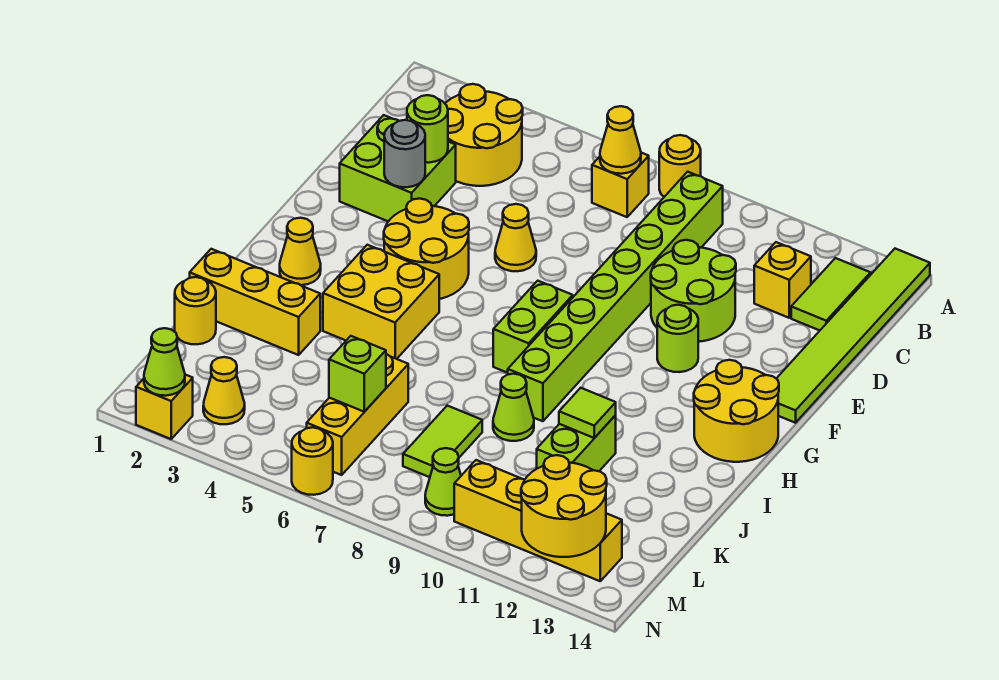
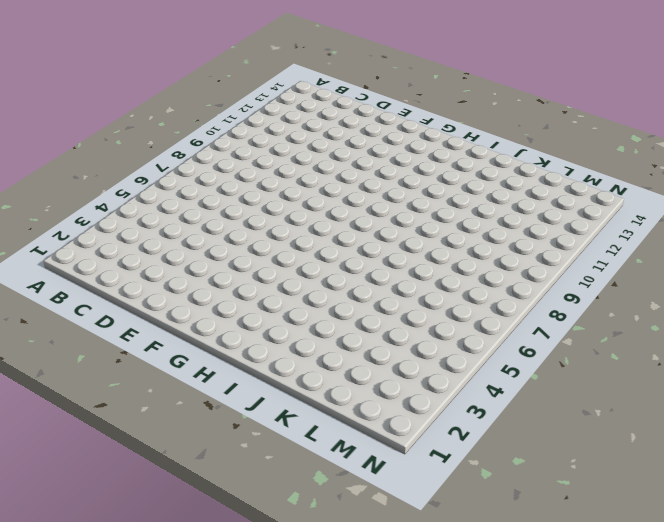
none -> yellow 1x1 round brick [659,135,701,197]
none -> lime 1x6 tile [776,249,930,423]
none -> yellow 2x2 round brick [445,84,523,186]
none -> yellow 1x1 brick [592,153,649,217]

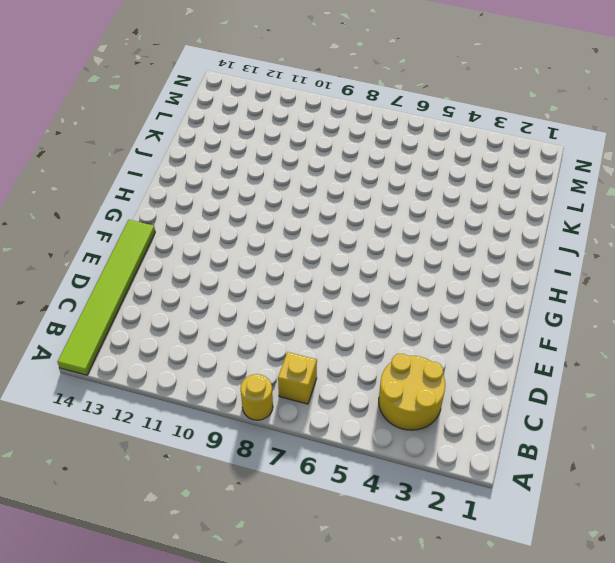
none -> lime 1x8 brick [508,172,723,421]
none -> lime 1x2 tile [791,258,871,330]
none -> yellow 1x1 brick [754,242,811,318]
none -> lime 2x2 brick [340,115,456,222]

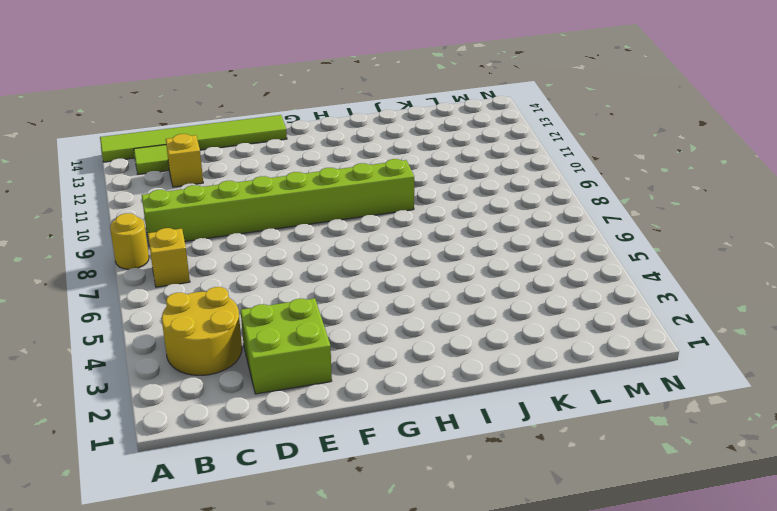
none -> lime 2x2 round brick [651,240,736,342]
none -> yellow 1x1 cone [495,204,536,271]
none -> yellow 2x2 round brick [384,199,469,299]
none -> lime 1x1 round brick [657,305,698,372]

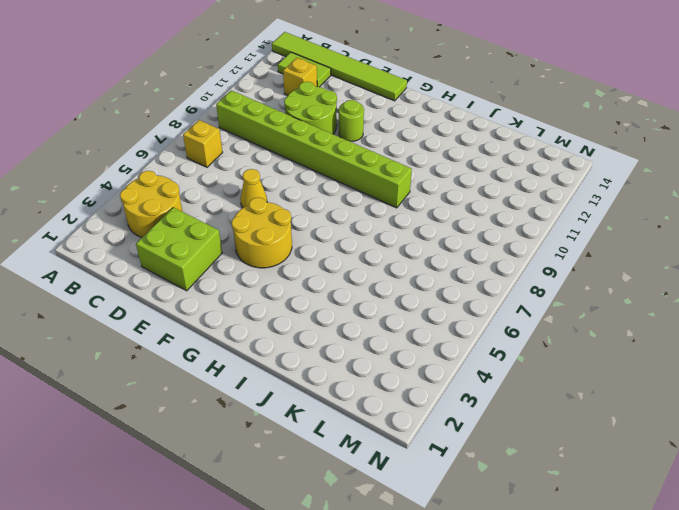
none -> yellow 1x1 round brick [659,135,701,197]
none -> lime 1x2 brick [493,281,573,373]
none -> yellow 2x2 round brick [694,360,779,462]
none -> yellow 1x1 cone [280,218,321,285]

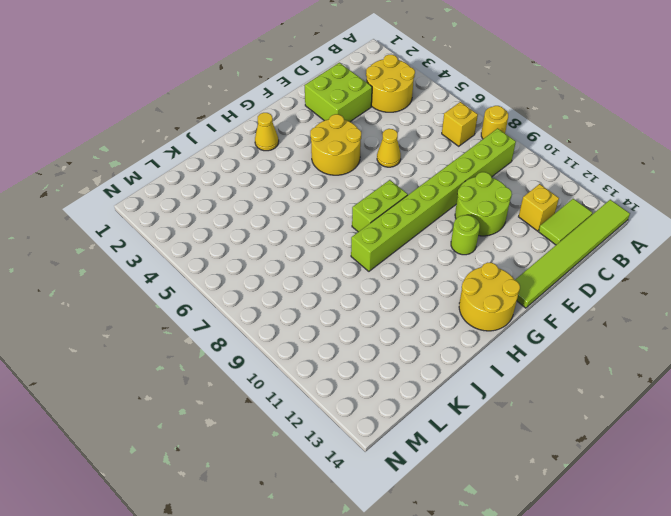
none -> yellow 2x2 brick [323,245,439,359]
none -> yellow 1x3 brick [190,249,320,355]
none -> lime 1x1 cone [493,374,534,441]
none -> lime 1x2 brick [537,415,616,471]

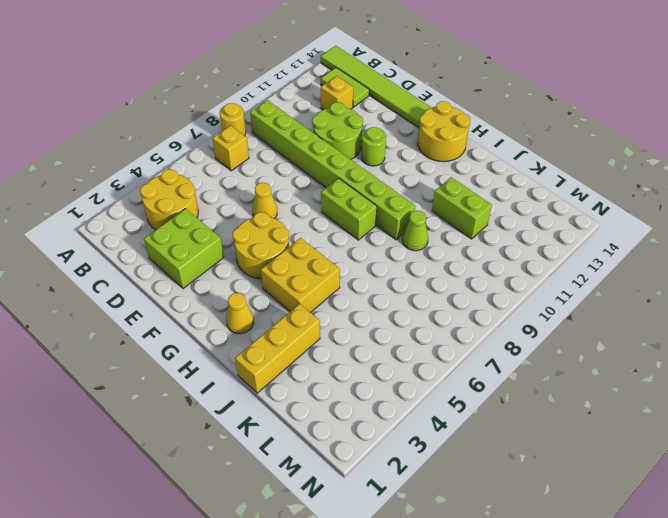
none -> yellow 1x1 round brick [175,277,216,344]
none -> yellow 1x3 brick [307,354,408,475]
none -> lime 1x2 tile [403,406,482,477]
none -> yellow 1x1 cone [203,357,245,424]

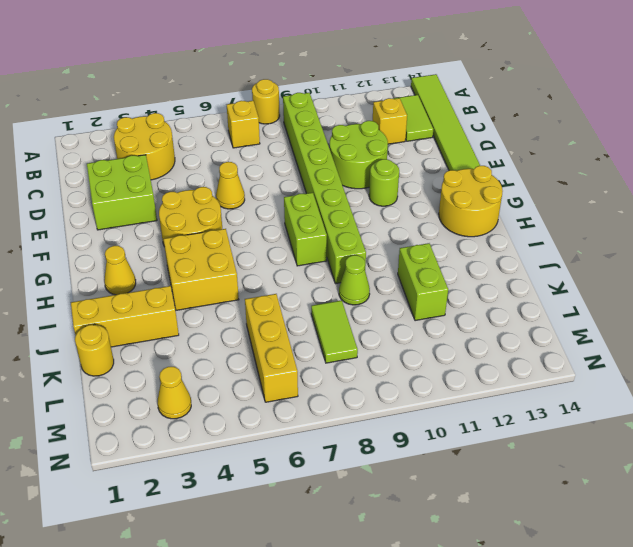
none -> lime 1x1 cone [425,448,461,516]
none -> yellow 1x4 brick [454,460,622,581]
none -> yellow 1x1 brick [136,375,193,439]
none -> yellow 1x1 round brick [292,427,333,495]

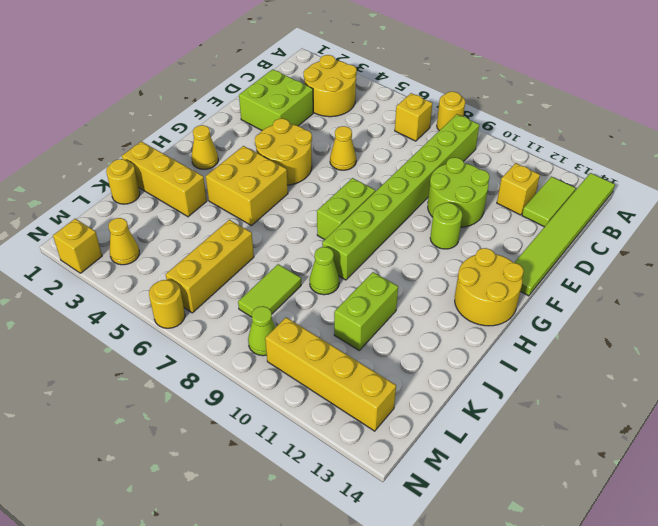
none -> yellow 1x1 cone [600,106,641,174]
none -> lime 1x1 round brick [407,95,448,163]
none -> grey 1x1 round brick [384,120,425,187]
none -> lime 1x1 tile [559,388,616,438]

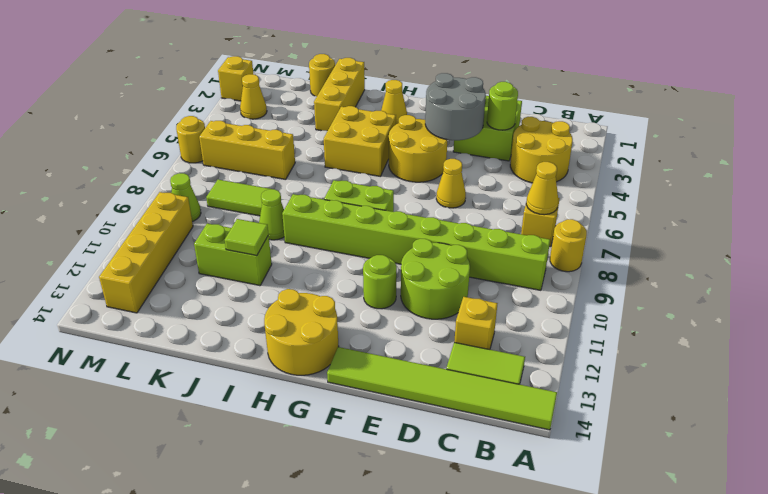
grey 2x2 round brick [425,73,486,140] -> grey 1x1 round brick [384,120,425,187]
none -> lime 1x1 brick [329,336,386,412]
none -> yellow 2x2 round brick [521,455,607,557]
none -> lime 1x1 cone [144,328,185,396]

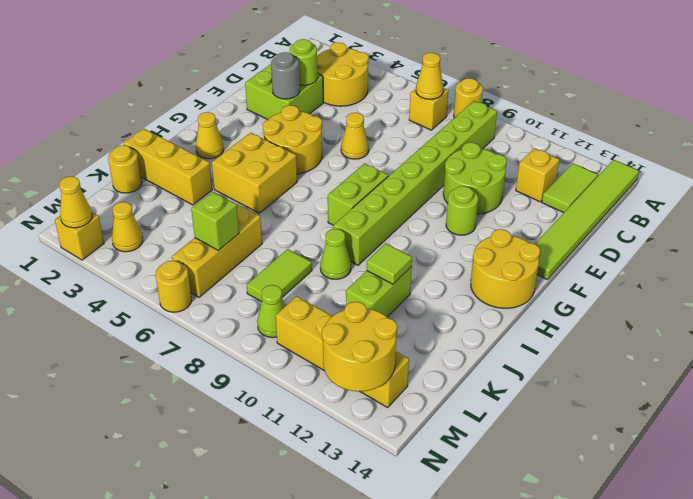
yellow 1x1 cone [60,177,92,228] -> lime 1x1 cone [144,328,185,396]

